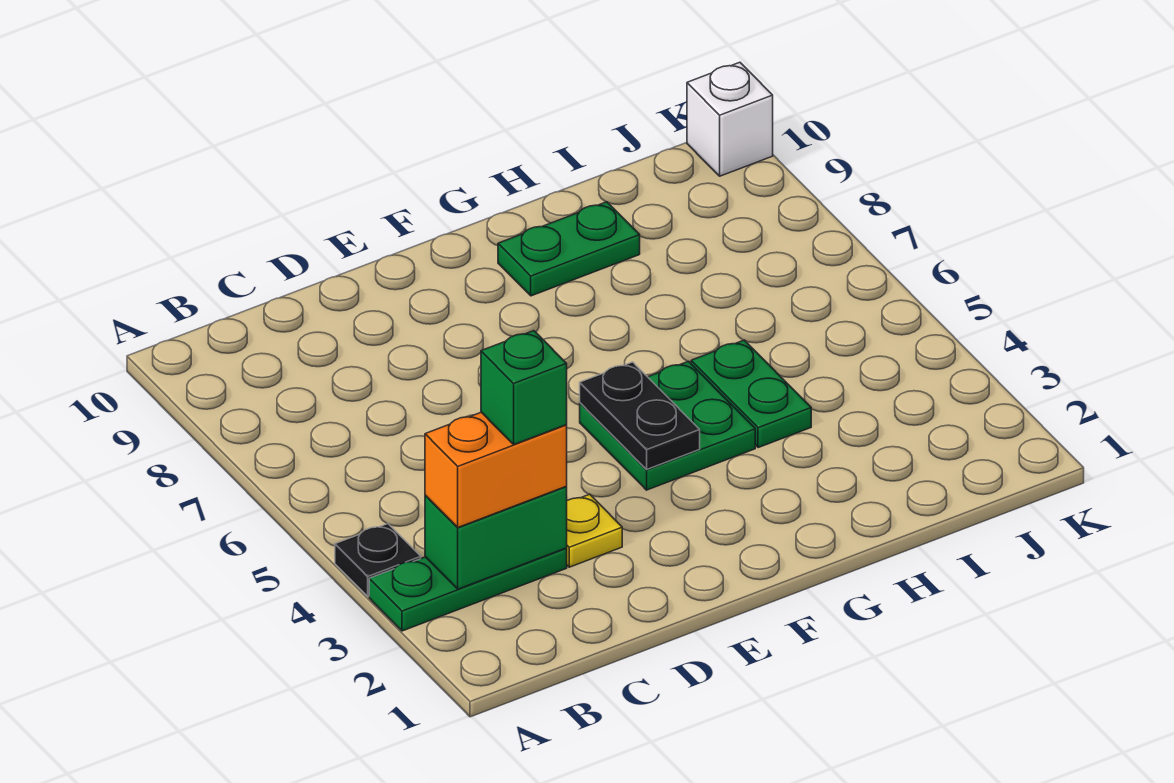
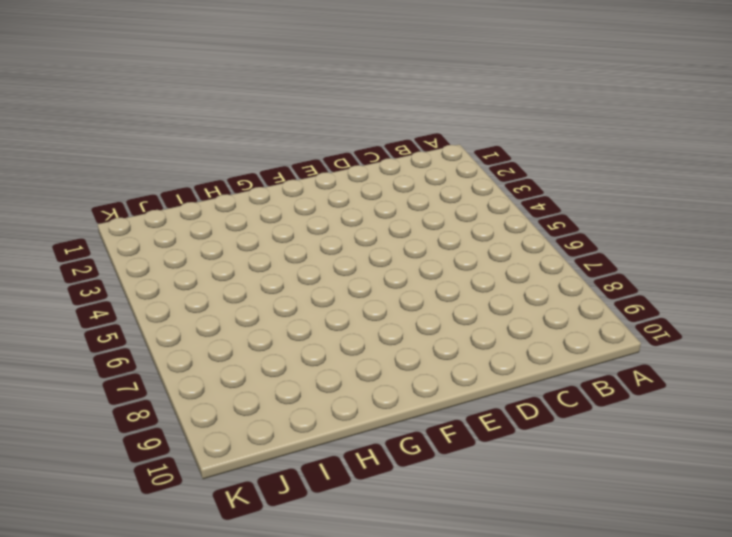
none -> green 1x3 plate [369,548,567,631]
none -> black 1x1 plate [335,524,421,596]

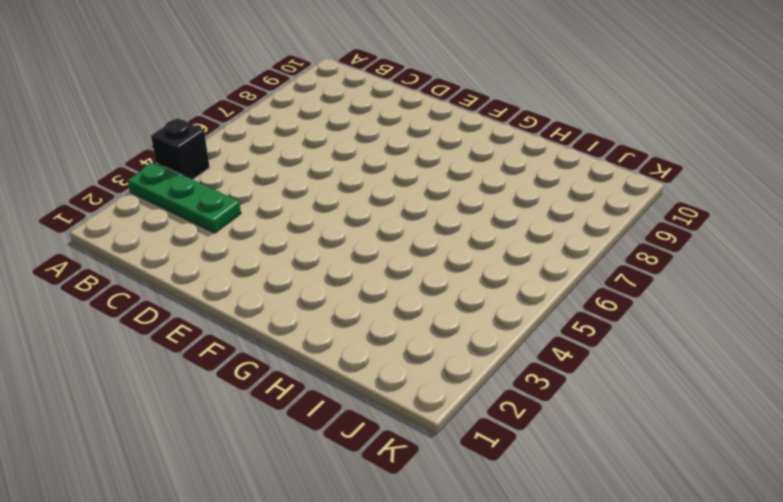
black 1x1 brick [151,118,210,180] -> black 1x1 plate [335,524,421,596]
none -> yellow 1x1 plate [566,494,622,567]
none -> green 2x2 plate [580,361,755,490]

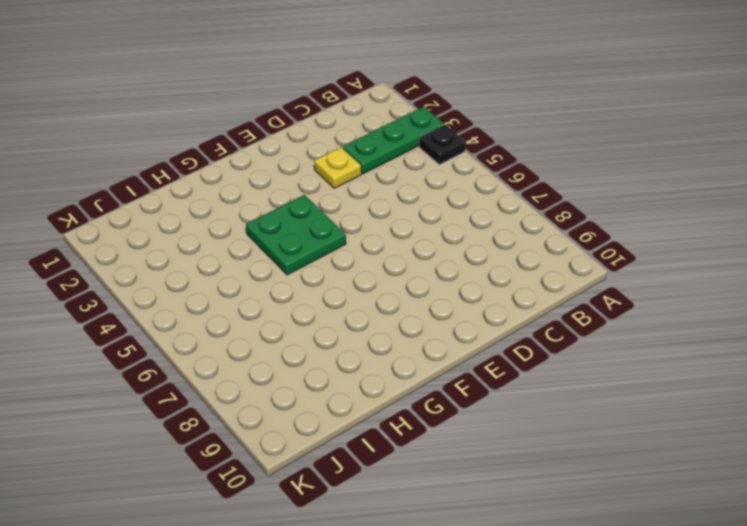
none -> green 1x2 plate [498,202,640,296]
none -> green 1x2 plate [691,340,811,448]

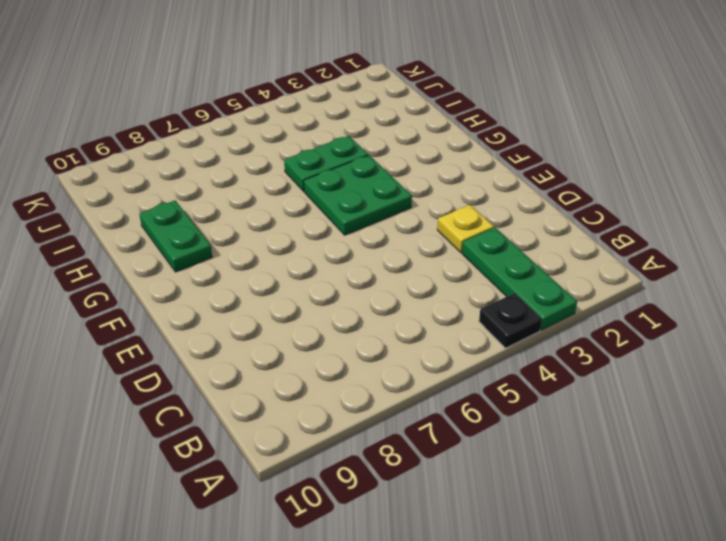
none -> white 1x1 brick [687,62,773,176]
none -> green 1x2 brick [425,487,567,589]

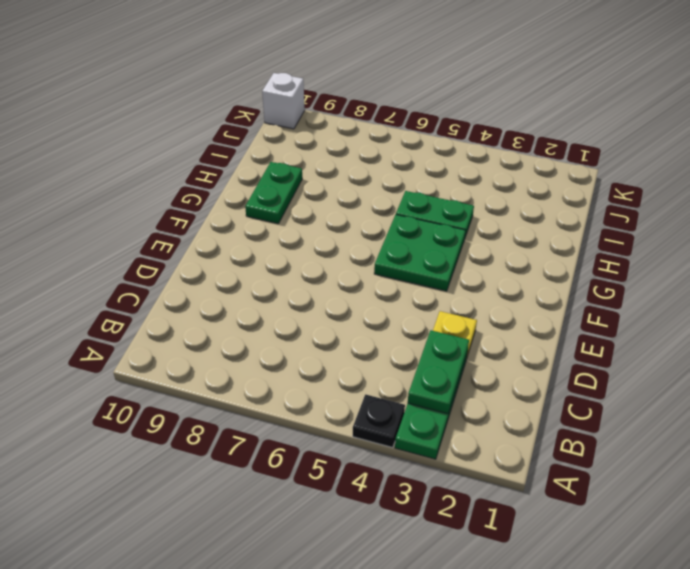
green 1x2 plate [408,330,469,414] -> green 1x2 brick [425,487,567,589]
none -> black 1x2 plate [580,362,700,469]
none -> orange 1x2 brick [425,412,567,527]

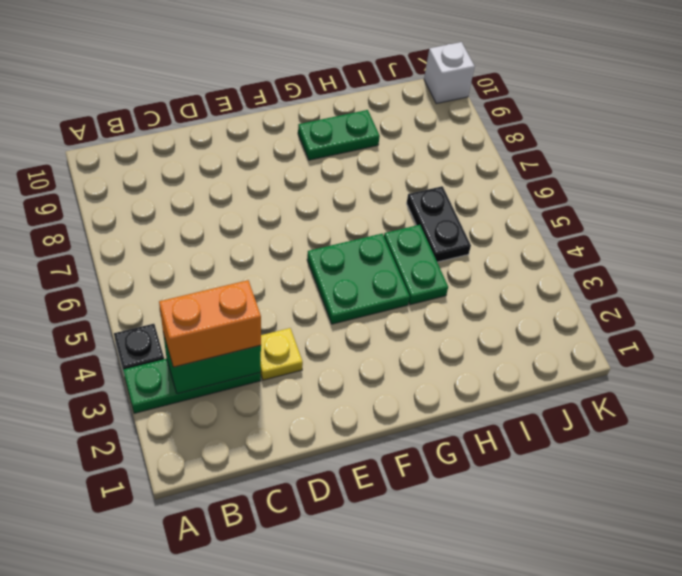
black 1x2 plate [407,186,471,262] -> black 1x2 plate moved to [580,362,700,469]
none -> green 1x1 brick [481,331,567,444]

